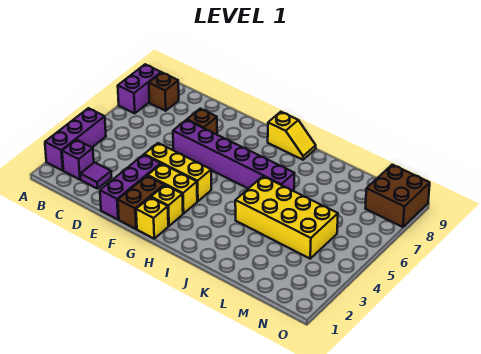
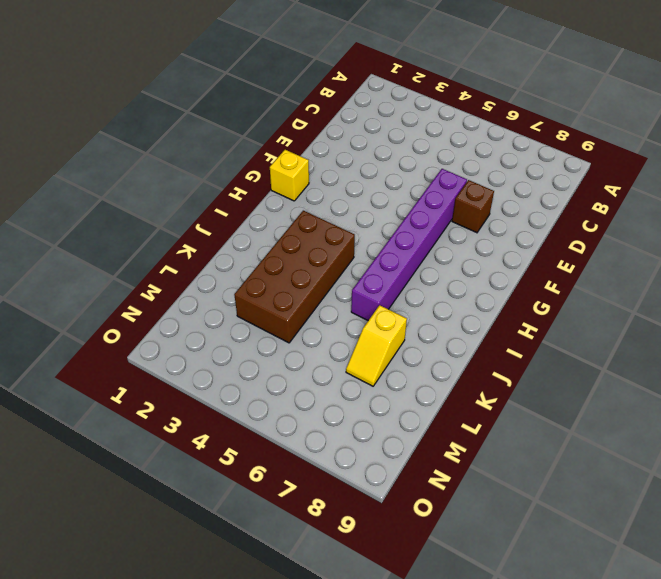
brown 2x4 brick [234,211,355,343] -> yellow 2x4 brick [235,176,338,259]
yellow 1x2 slope [346,305,407,386] -> yellow 1x2 slope moved to [268,112,316,160]
none -> purple 1x3 brick [45,108,106,171]
none -> purple 1x2 brick [118,64,161,113]
none -> purple 1x1 brick [62,140,94,180]

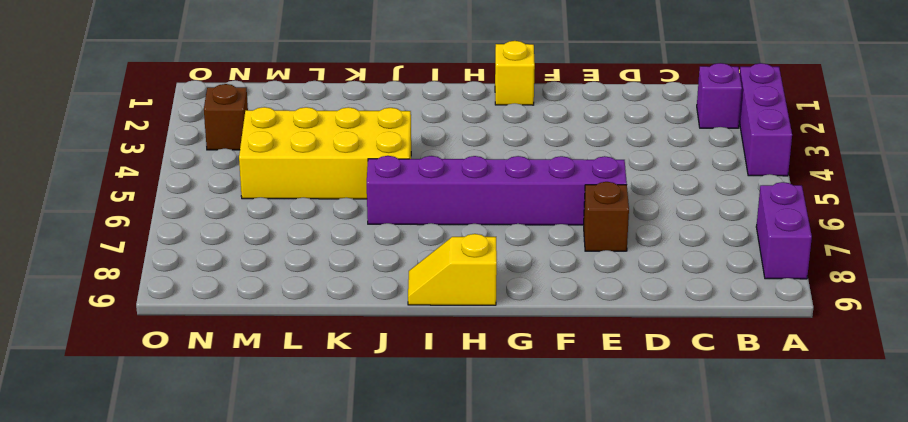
brown 1x1 brick [204,84,248,150] -> brown 1x1 brick moved to [149,73,179,111]
none -> purple 1x1 tile [81,162,111,189]
none -> purple 1x3 brick [100,155,161,219]
none -> yellow 1x3 brick [144,143,211,201]

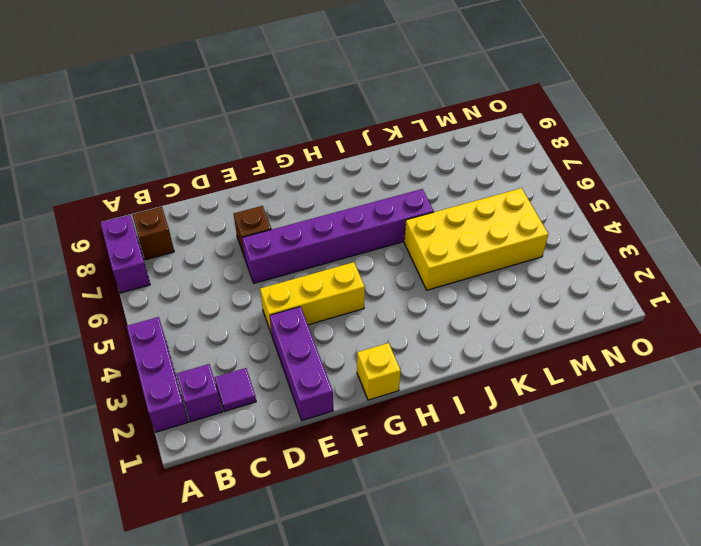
none -> brown 1x2 brick [118,176,164,229]
none -> yellow 1x2 brick [148,164,197,214]
none -> yellow 1x1 brick [151,185,183,226]

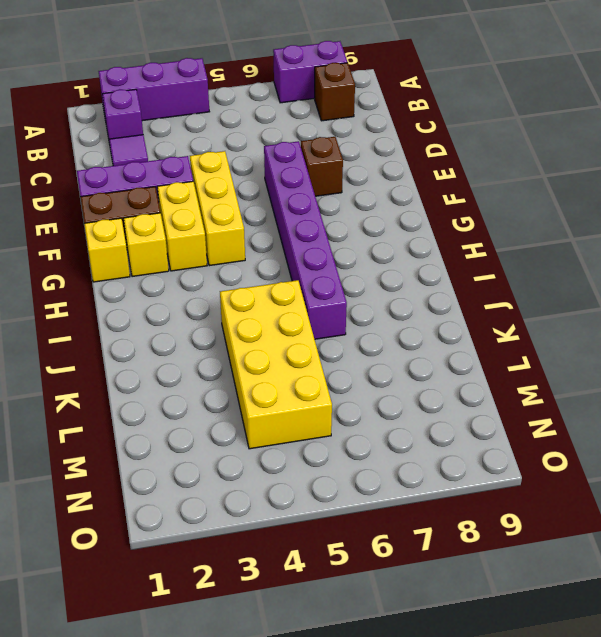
none -> yellow 1x2 slope [268,112,316,160]
none -> brown 2x2 brick [365,165,430,227]

